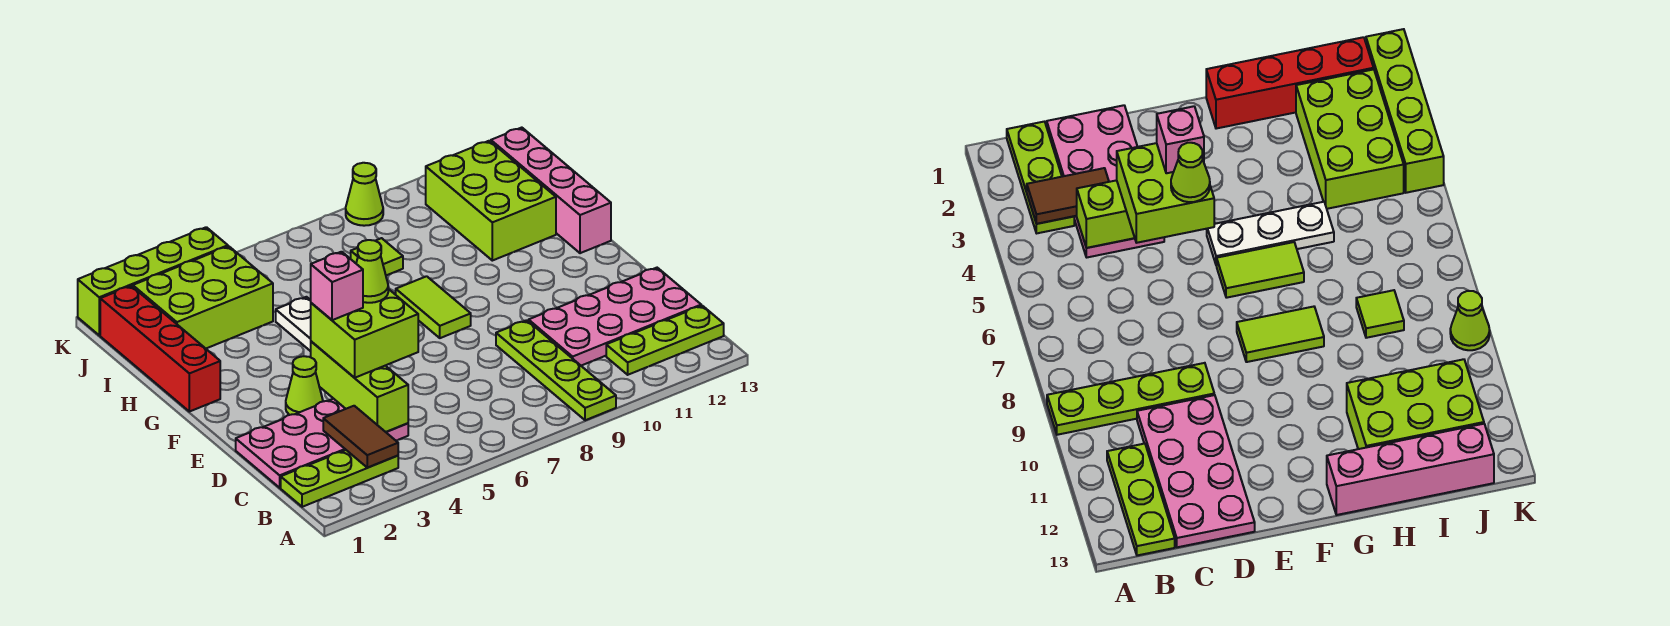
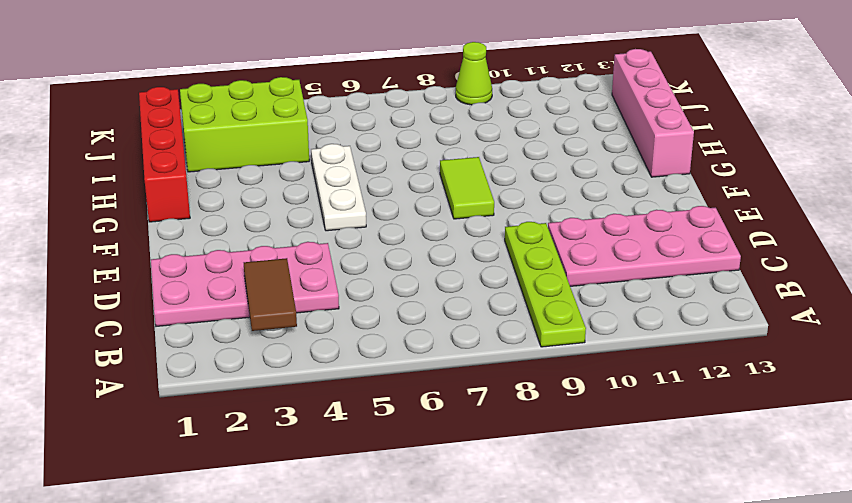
none -> lime 1x3 plate [281,450,398,507]
none -> lime 1x3 plate [606,306,724,375]
none -> lime 1x1 cone [286,356,323,415]

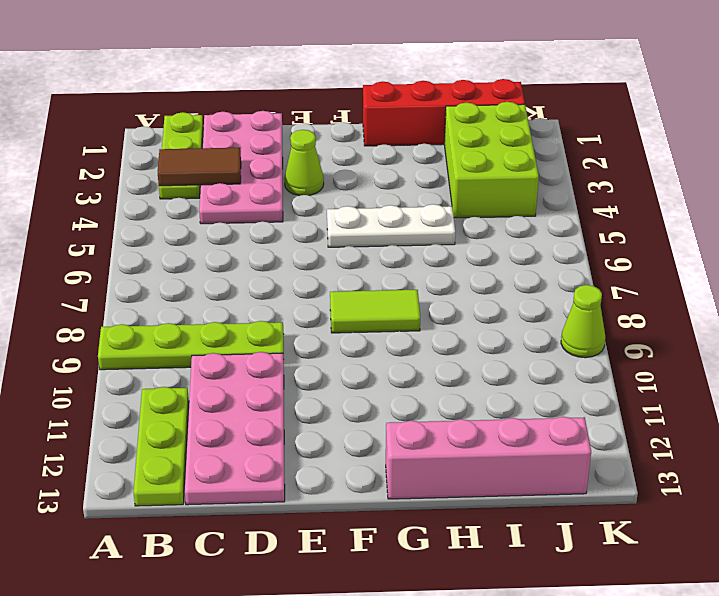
none -> lime 1x2 tile [1217,242,1304,298]
none -> lime 2x3 brick [426,141,556,261]
none -> lime 1x1 tile [351,238,403,275]

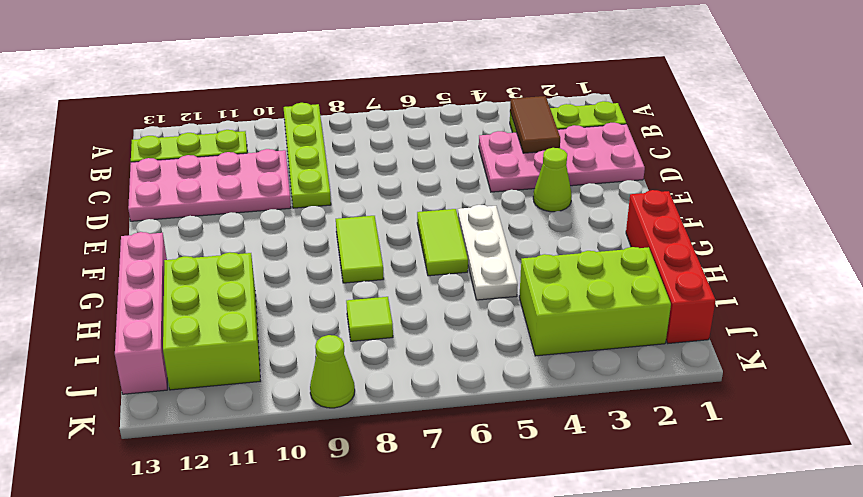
none -> lime 1x4 brick [78,227,228,335]
none -> lime 1x3 brick [311,341,408,432]
none -> lime 2x2 brick [311,289,418,378]

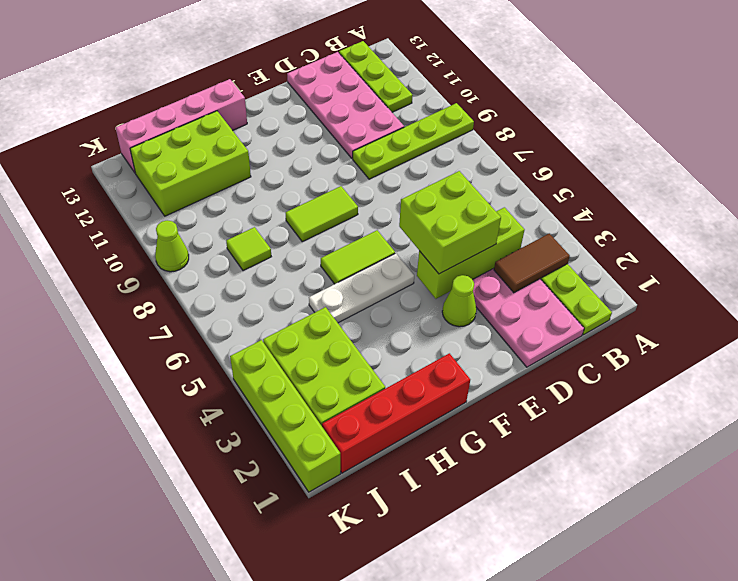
none -> pink 1x1 brick [311,252,363,320]
none -> lime 1x1 cone [356,240,388,303]

